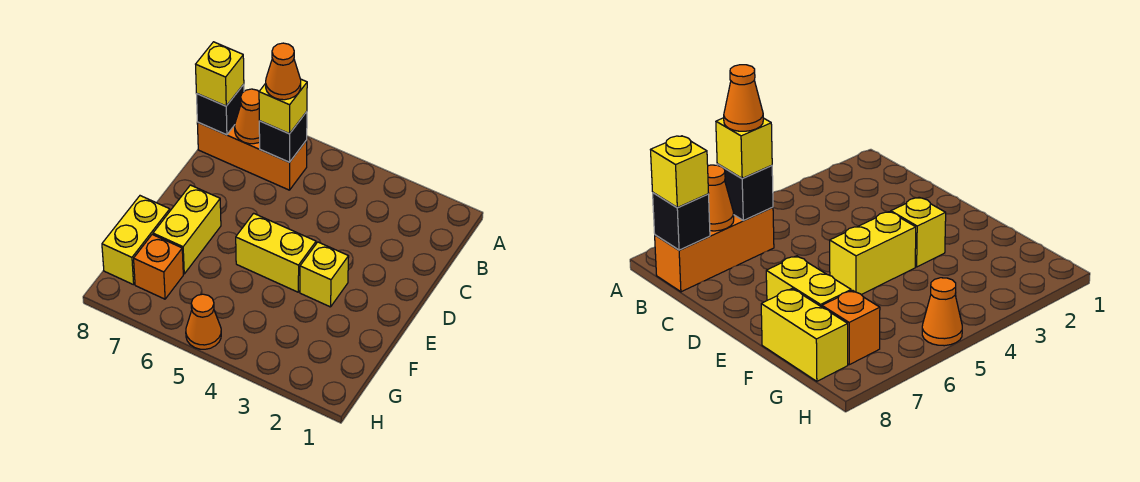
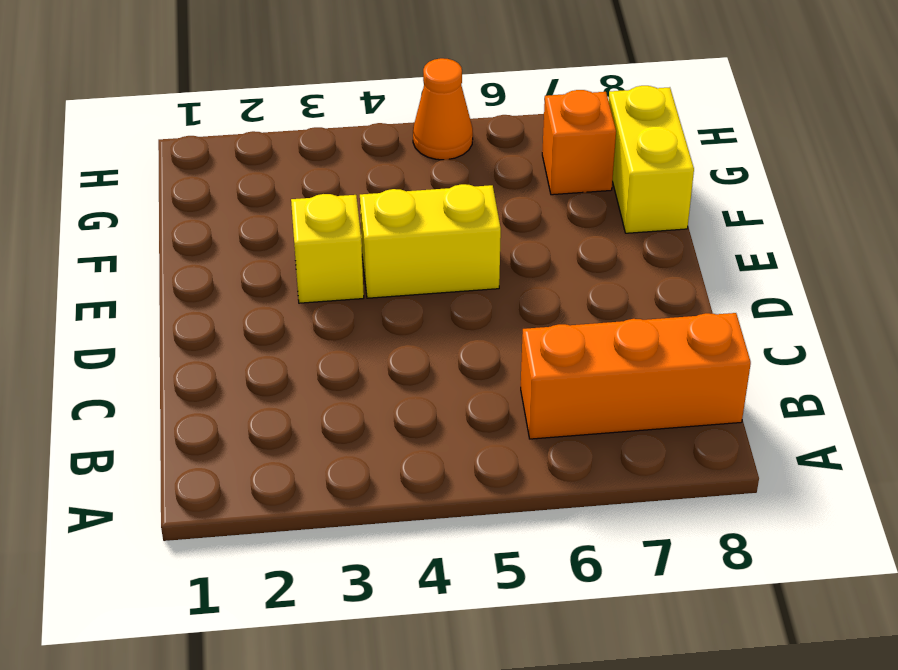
none -> yellow 1x2 brick [153,185,221,274]
none -> black 1x1 brick [259,112,307,162]
none -> orange 1x1 cone [235,89,260,144]

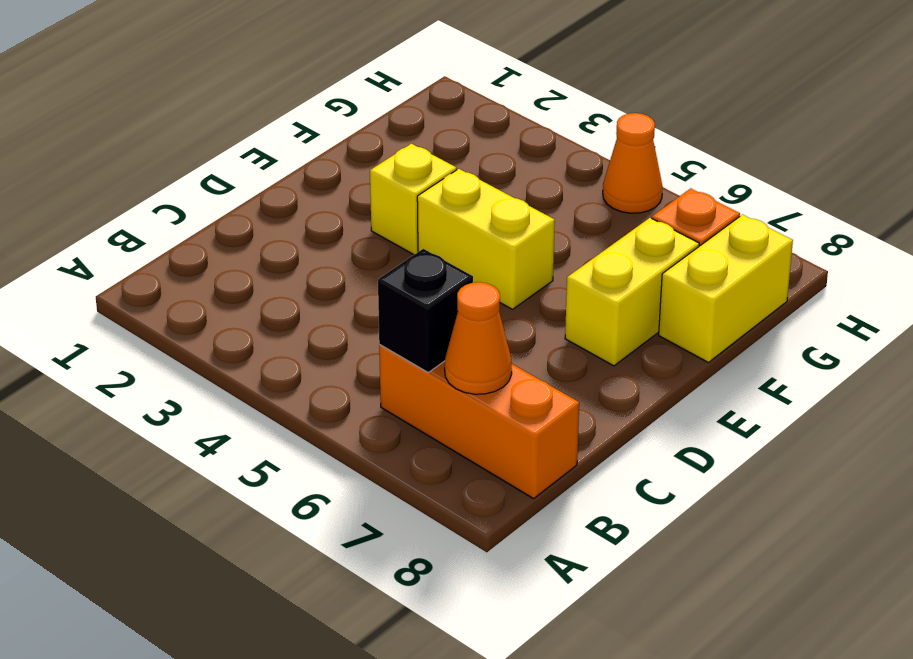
none -> black 1x1 brick [197,84,244,135]
none -> yellow 1x1 brick [259,79,307,134]
none -> yellow 1x1 brick [196,42,244,106]

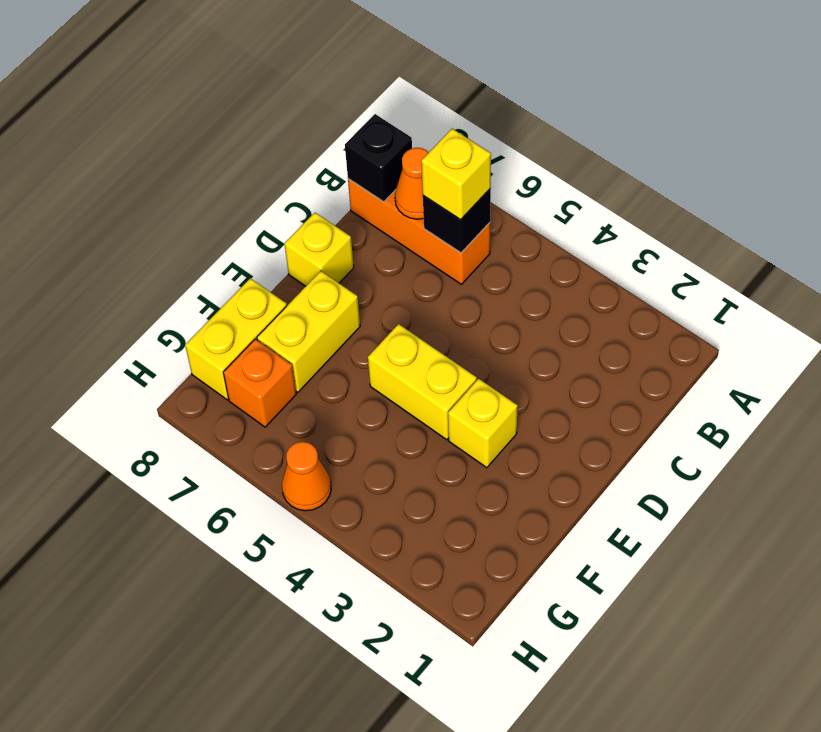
yellow 1x1 brick [285,213,354,286] -> yellow 1x1 brick moved to [196,42,244,106]
none -> orange 1x1 cone [266,43,301,100]

